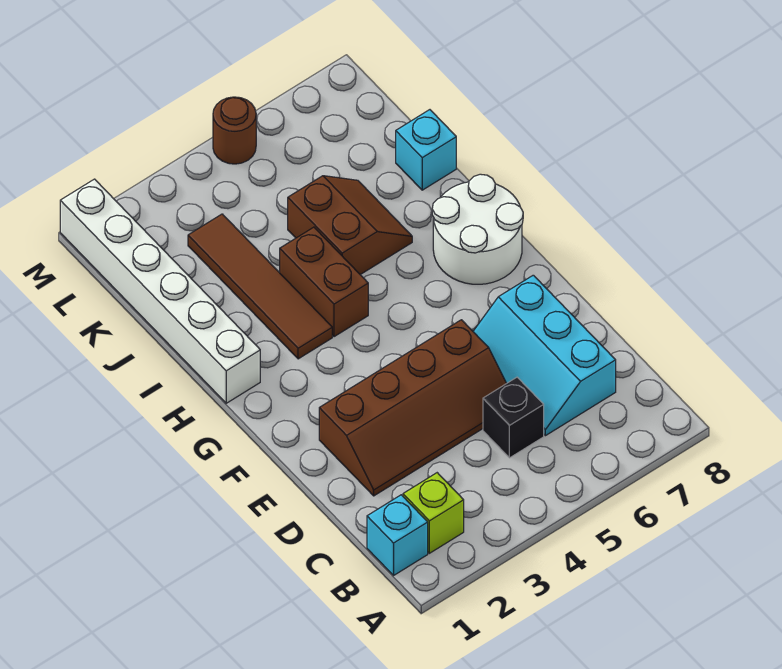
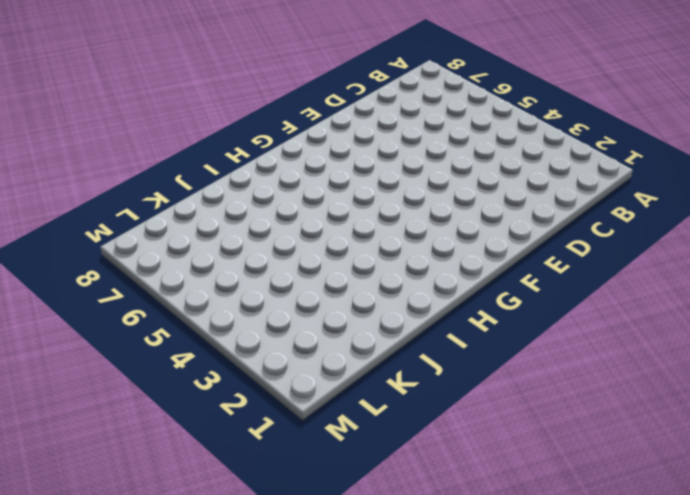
none -> cyan 1x1 brick [367,495,428,575]
none -> lime 1x1 brick [403,473,464,553]
none -> black 1x1 brick [483,377,544,458]

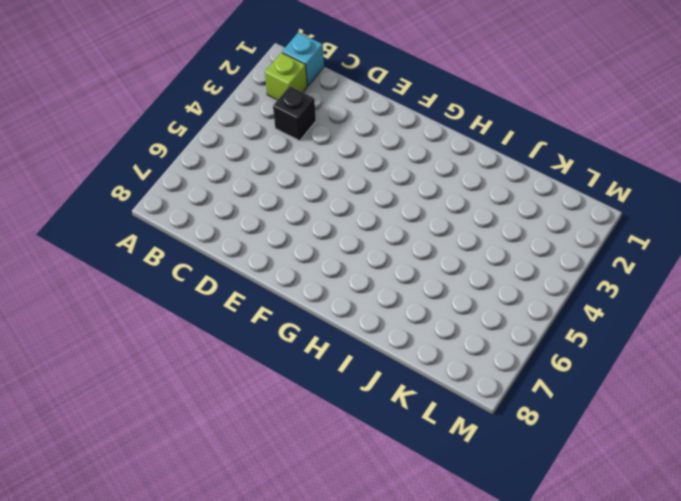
black 1x1 brick [273,86,316,141] -> black 1x1 brick moved to [483,377,544,458]
none -> cyan 2x3 slope [473,275,616,436]
none -> brown 2x4 slope [319,320,506,496]
none -> white 2x2 round brick [432,174,523,284]

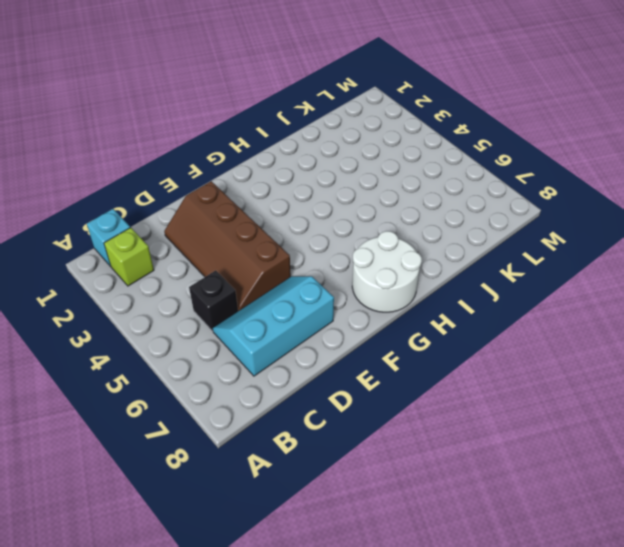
none -> white 1x6 brick [60,179,260,403]
none -> brown 1x4 tile [188,214,332,359]
none -> brown 1x2 brick [280,227,368,337]

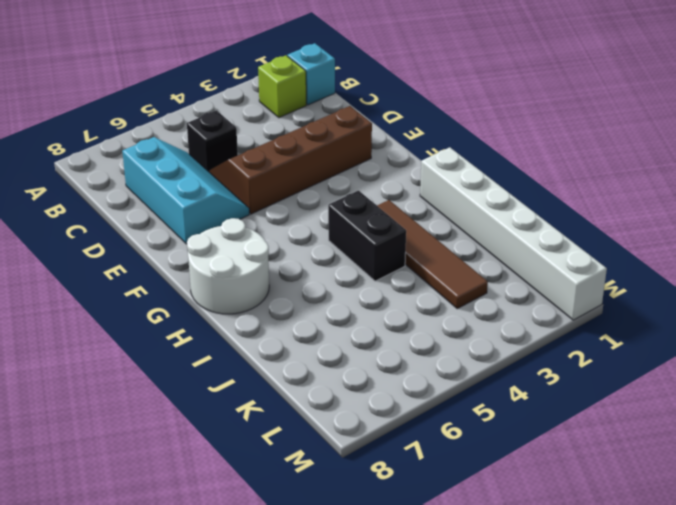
black 1x2 brick [328,191,406,281] -> brown 1x2 brick [280,227,368,337]
none -> brown 2x2 slope [288,176,412,275]
none -> cyan 1x1 brick [396,110,456,190]
none -> brown 1x1 round brick [213,97,256,164]

